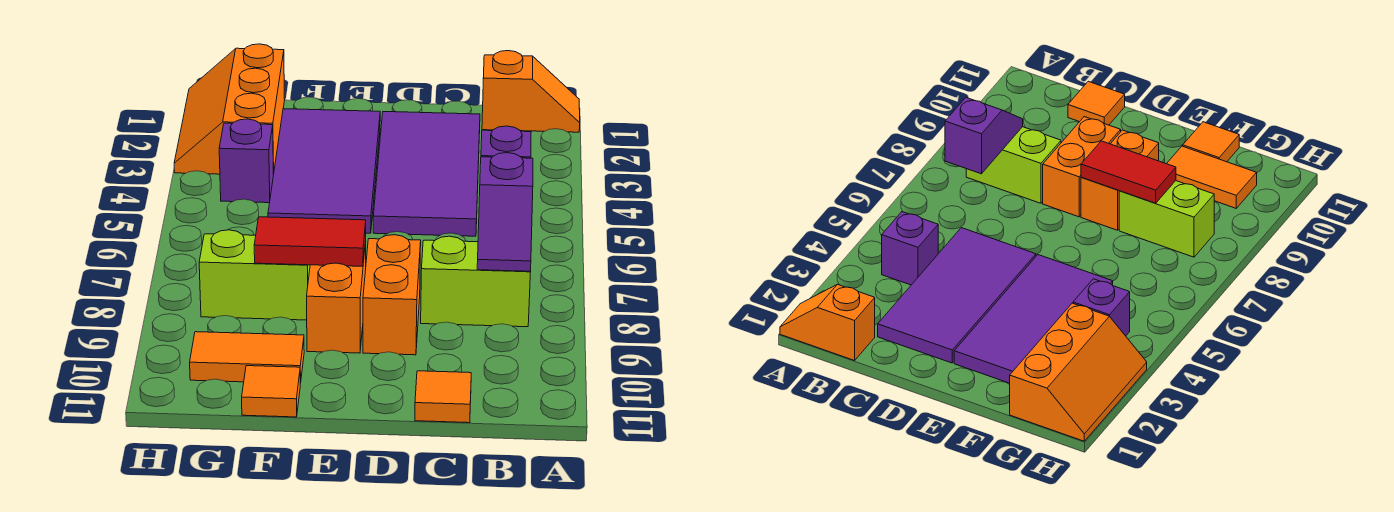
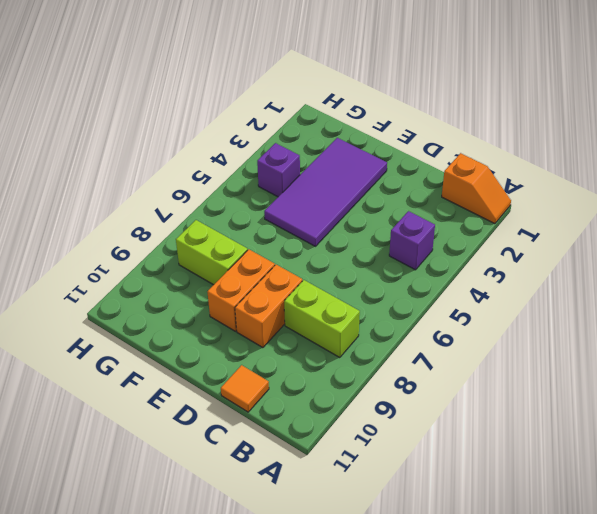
none -> purple 2x4 tile [373,112,480,236]
none -> orange 1x2 tile [190,332,304,383]
none -> orange 1x1 tile [242,366,300,417]

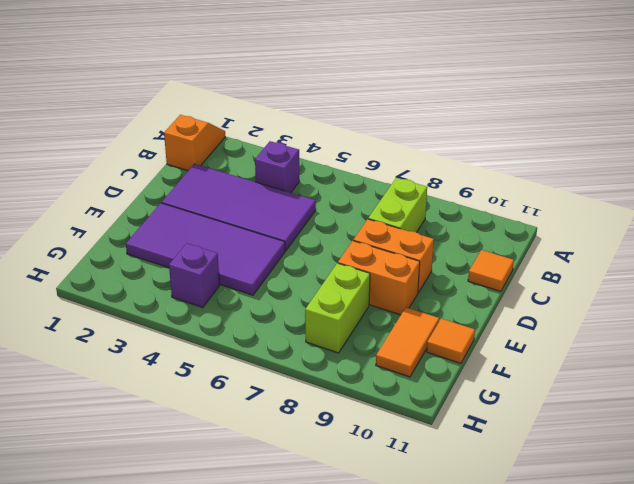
none -> orange 2x3 slope [174,44,285,175]
none -> purple 1x2 slope [477,153,533,271]
none -> red 1x2 tile [254,217,366,266]

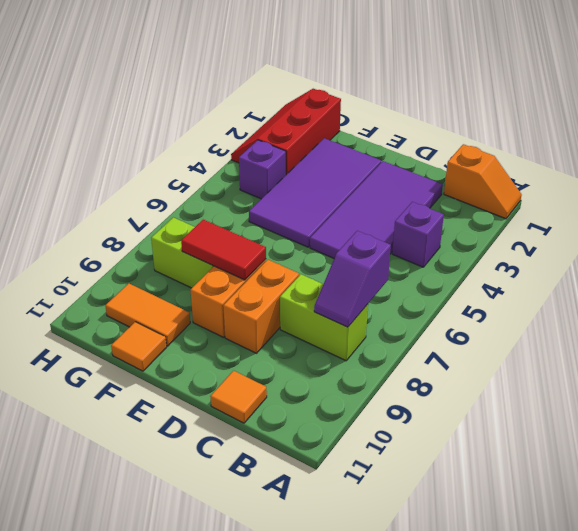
red 2x3 slope [231,89,341,175] -> orange 2x3 slope [174,44,285,175]

